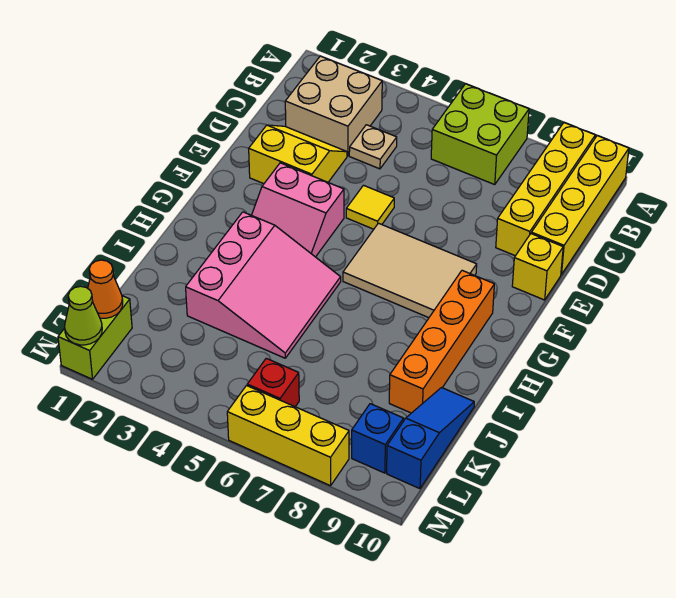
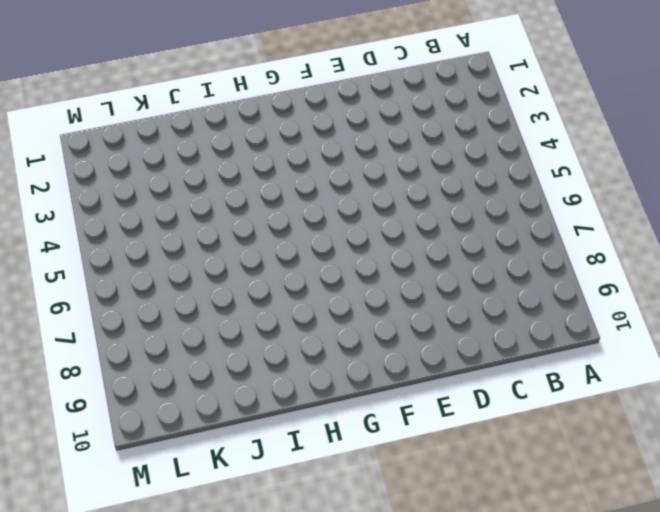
none -> lime 2x2 brick [431,84,529,185]
none -> yellow 1x4 brick [496,123,595,256]
none -> yellow 1x4 brick [531,136,629,275]

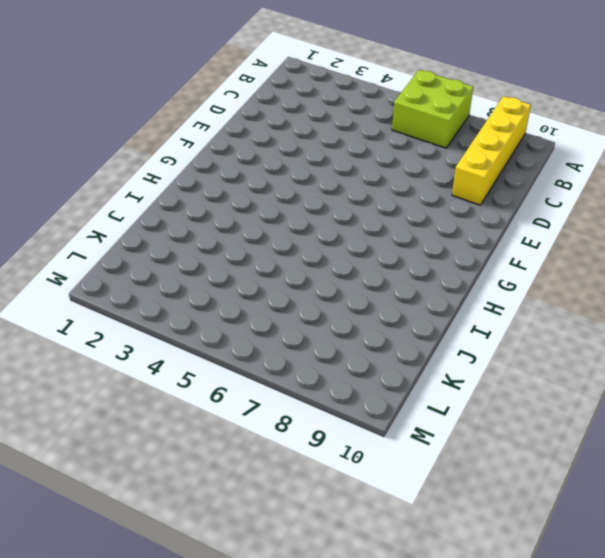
none -> yellow 1x4 brick [531,136,629,275]
none -> tan 2x2 brick [285,56,382,156]
none -> tan 1x1 plate [349,125,397,169]

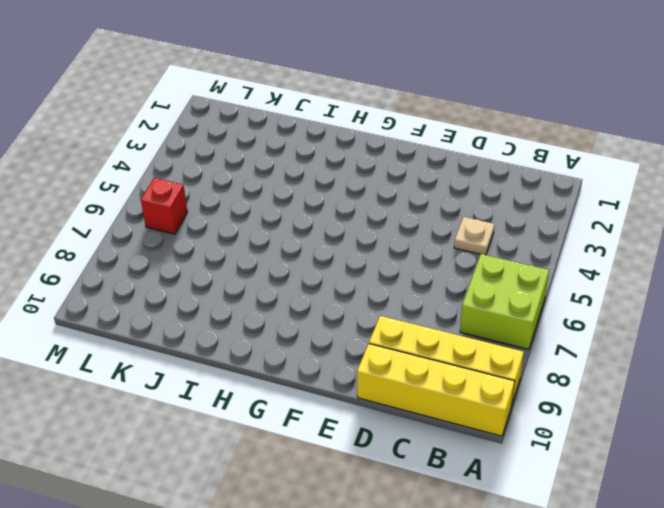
none -> tan 2x2 brick [285,56,382,156]
none -> yellow 2x2 slope [249,125,347,184]
none -> yellow 1x1 tile [346,185,394,229]

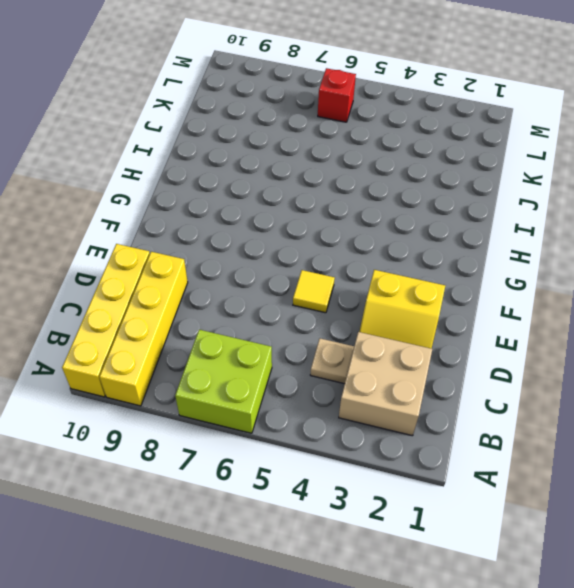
none -> yellow 1x1 brick [512,234,563,300]
none -> pink 2x2 slope [252,163,344,257]
none -> tan 2x3 tile [343,223,477,318]

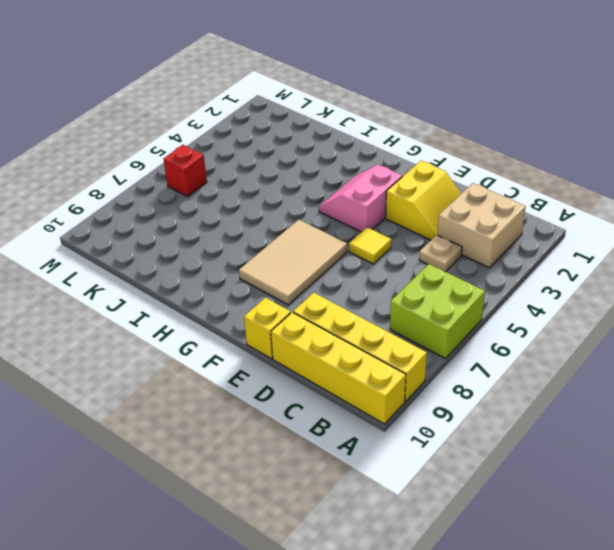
none -> orange 1x4 brick [389,270,494,413]
none -> pink 3x3 slope [186,212,341,358]
none -> blue 1x3 slope [387,388,474,489]

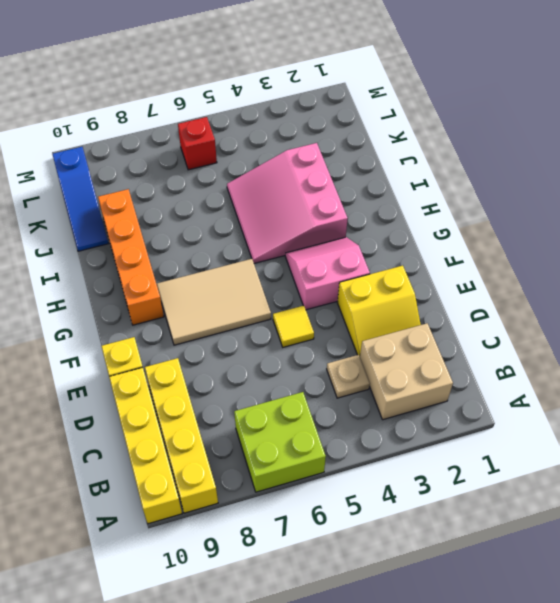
none -> lime 1x2 brick [58,296,132,379]
none -> blue 1x1 brick [352,404,403,473]
none -> yellow 1x3 brick [227,386,349,486]

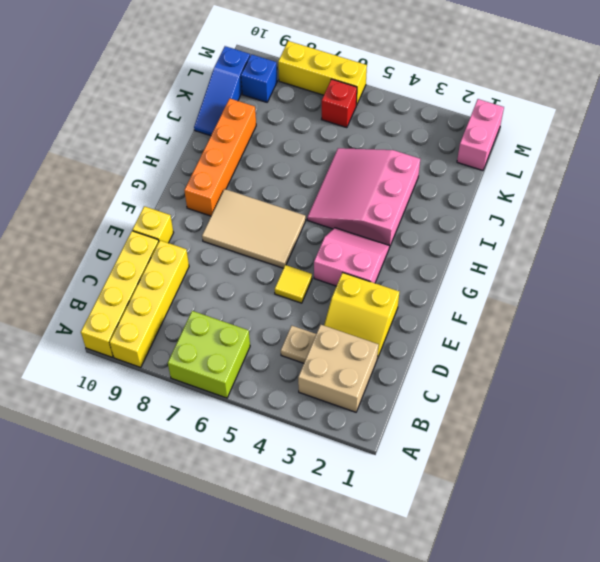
pink 1x2 brick [457,99,504,170] -> lime 1x2 brick [58,296,132,379]
none -> orange 1x1 cone [88,260,123,318]
none -> lime 1x1 cone [65,286,102,345]

